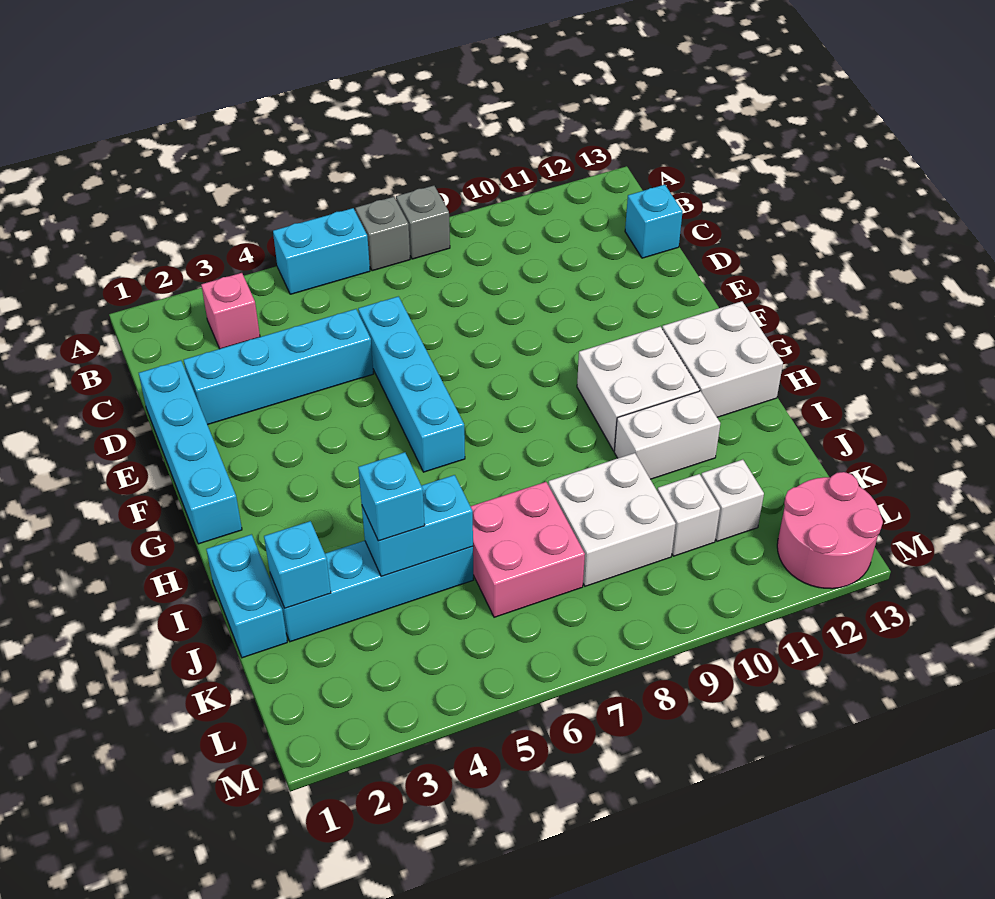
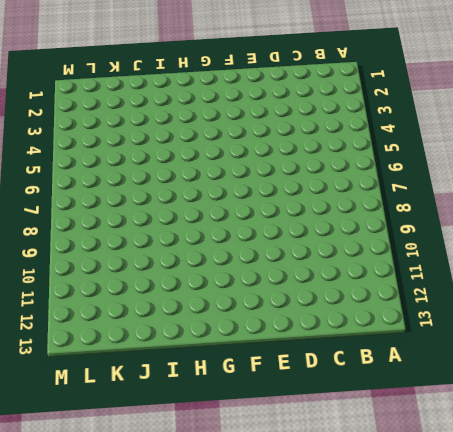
none -> cyan 1x2 brick [273,208,370,294]
none -> grey 1x1 brick [355,197,410,271]
none -> grey 1x1 brick [396,186,450,259]

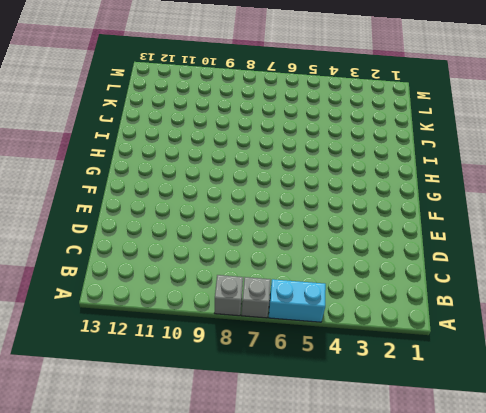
none -> pink 1x1 brick [201,273,260,349]
none -> cyan 1x1 brick [625,185,683,258]
none -> cyan 1x4 brick [139,360,242,544]

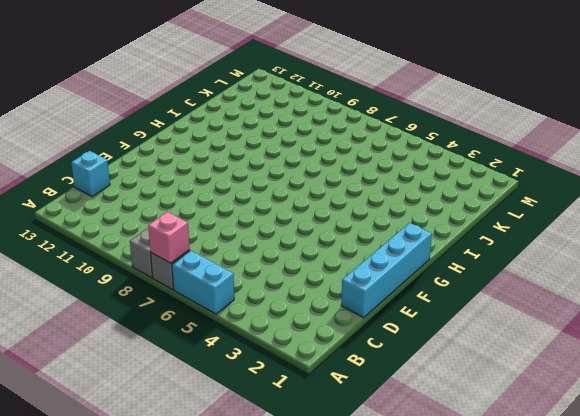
pink 1x1 brick [148,212,190,263] -> pink 1x1 brick moved to [201,273,260,349]
none -> cyan 1x4 brick [184,309,373,425]
none -> cyan 1x4 brick [358,296,465,472]
none -> white 2x2 brick [577,326,700,451]

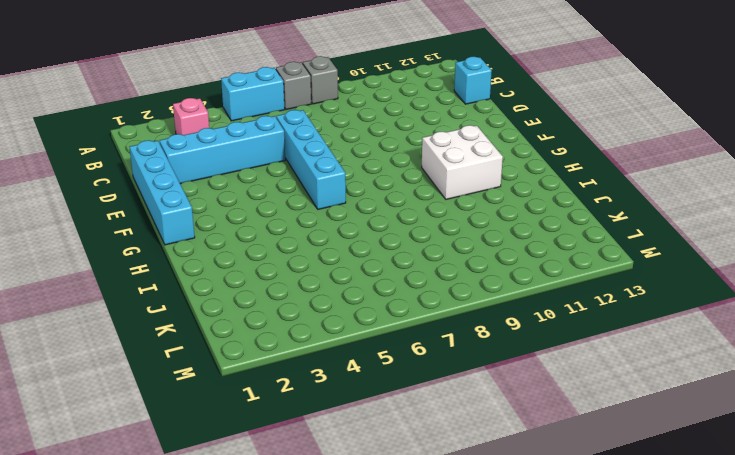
none -> white 2x2 brick [662,301,783,417]
none -> cyan 1x2 brick [206,534,287,658]
none -> white 1x2 brick [614,391,720,479]

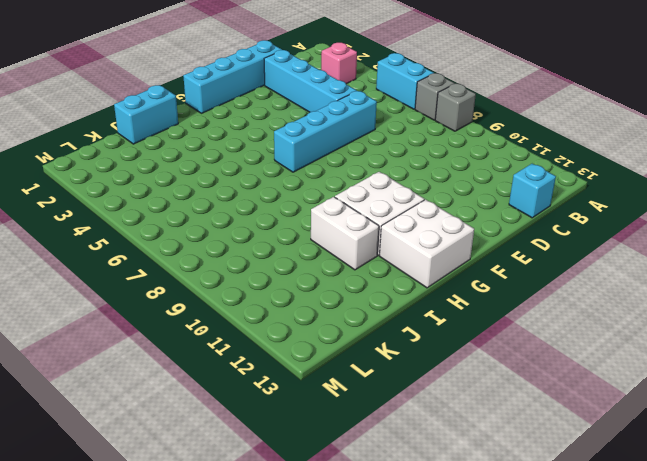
none -> cyan 1x4 brick [270,541,473,642]
none -> pink 2x2 brick [470,482,585,617]
none -> white 2x2 brick [548,453,676,586]

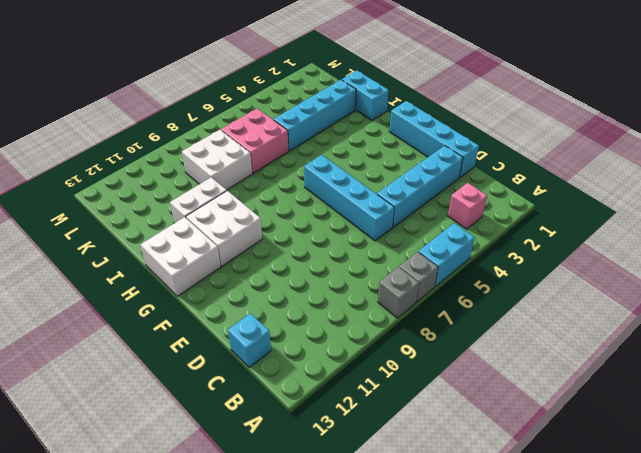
none -> white 1x1 brick [657,474,720,556]
none -> white 1x1 brick [701,460,764,541]
none -> pink 2x2 round brick [777,472,883,589]

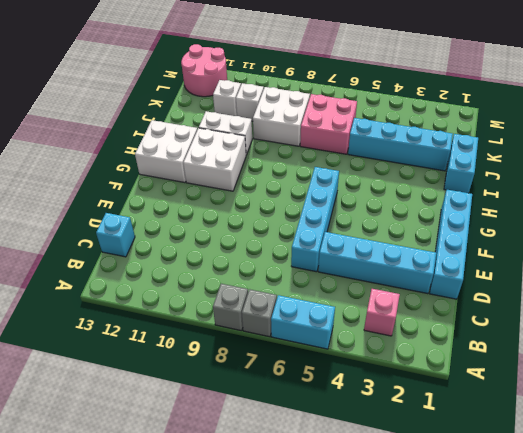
none -> cyan 1x1 brick [264,521,331,608]
none -> cyan 1x2 brick [362,475,473,577]
none -> cyan 1x1 brick [358,452,425,541]

